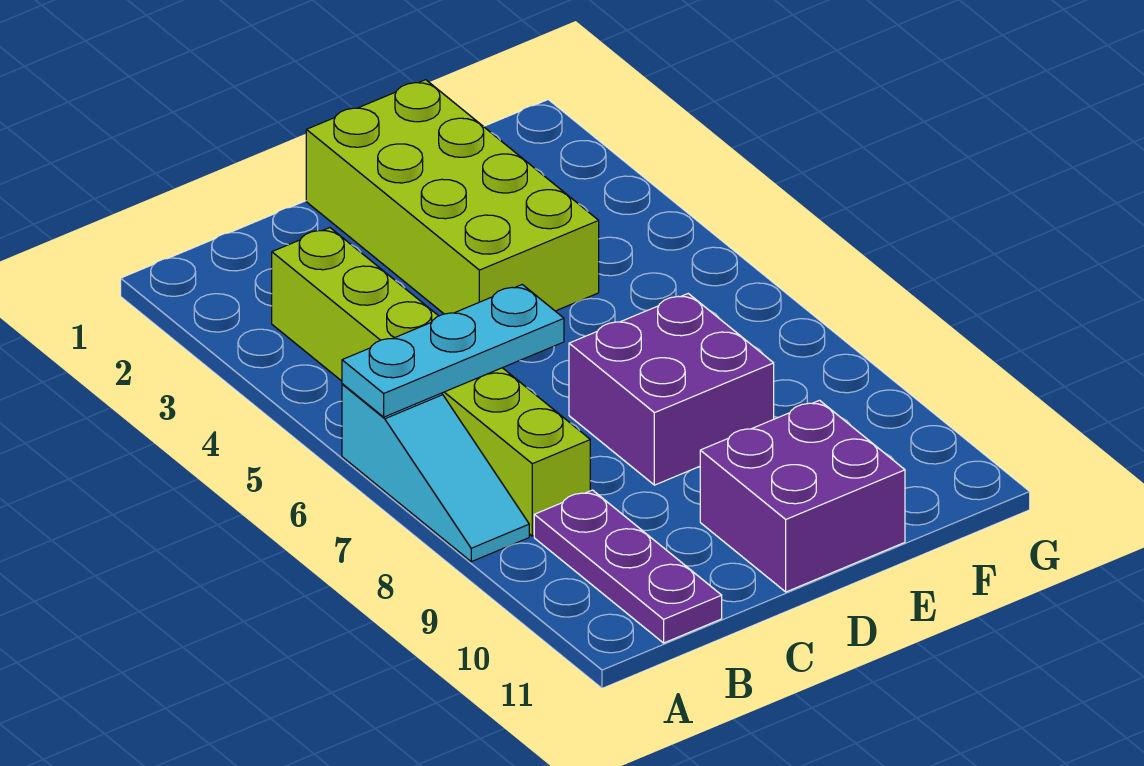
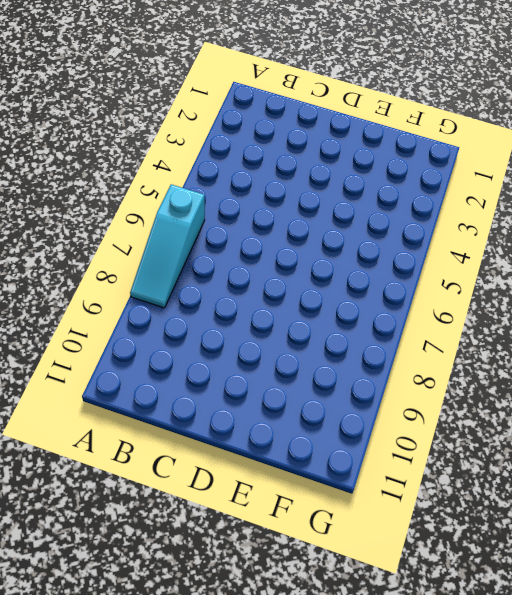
none -> lime 1x6 brick [272,228,590,536]
none -> purple 1x3 plate [534,490,722,643]

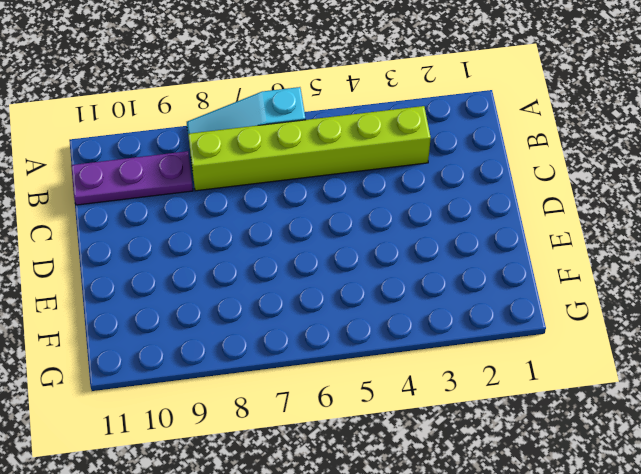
none -> lime 2x4 brick [306,80,599,314]
none -> purple 2x2 brick [569,294,774,485]

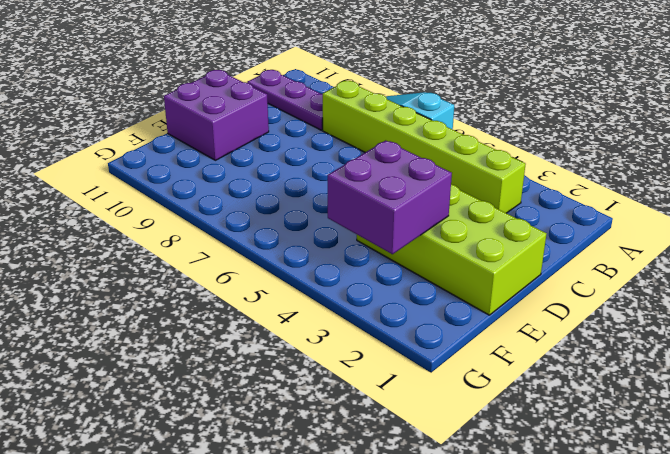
purple 2x2 brick [328,140,452,254] -> purple 2x2 brick moved to [569,294,774,485]
none -> cyan 1x3 plate [342,285,564,417]

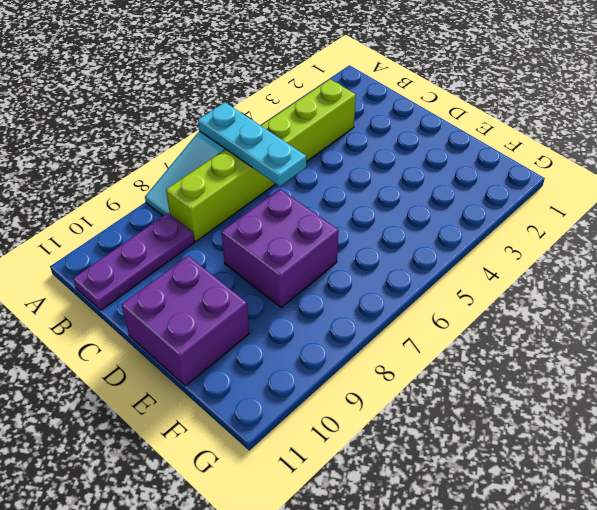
none -> lime 2x4 brick [306,80,599,314]

